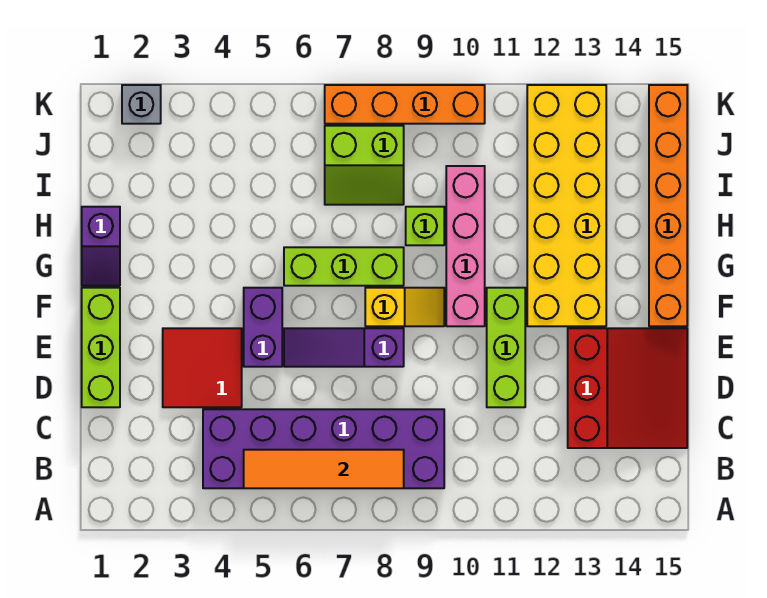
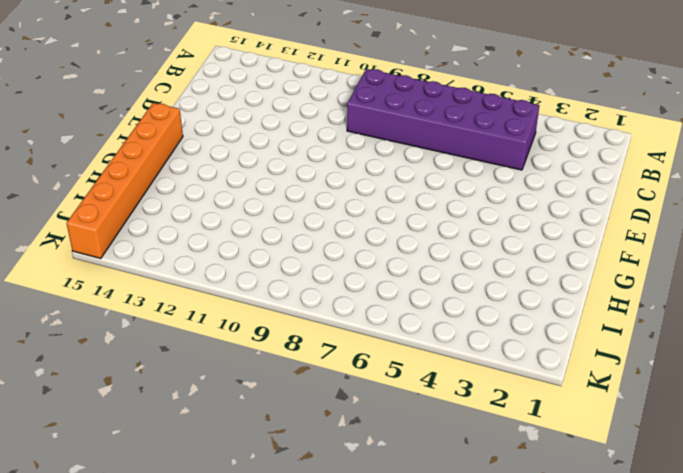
none -> red 3x3 slope [568,328,687,448]
none -> lime 1x3 brick [82,288,120,407]
none -> red 2x2 tile [163,328,242,407]

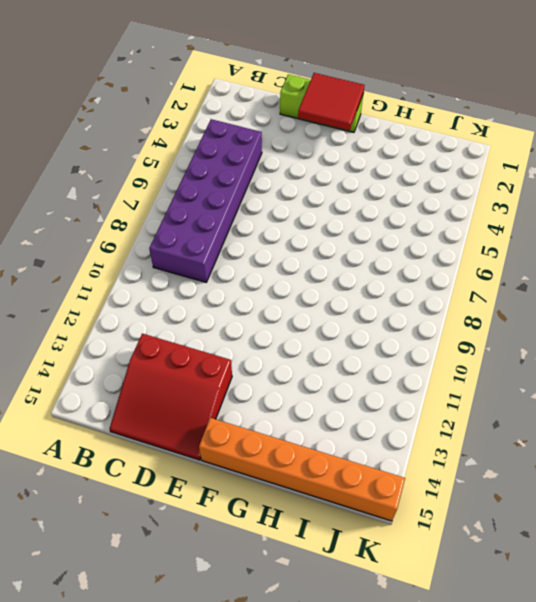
red 2x2 tile [298,73,365,130] -> red 2x2 tile moved to [163,328,242,407]
none -> lime 1x3 brick [487,288,525,407]
none -> purple 1x2 brick [244,288,282,367]
none -> purple 1x3 slope [284,328,404,367]

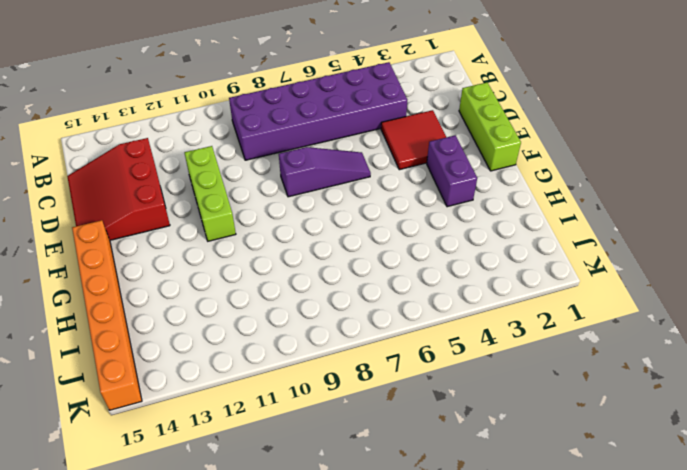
purple 1x2 brick [427,135,477,207] -> purple 1x2 brick moved to [244,288,282,367]
none -> yellow 1x2 slope [365,288,444,326]
none -> pink 1x4 brick [446,166,485,326]
none -> yellow 2x6 brick [527,85,606,326]

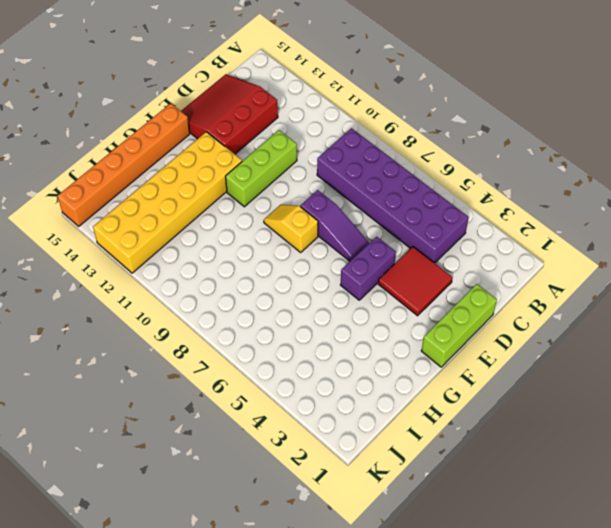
none -> pink 1x4 brick [446,166,485,326]
none -> purple 1x2 slope [82,207,120,286]
none -> lime 1x3 brick [284,247,404,286]

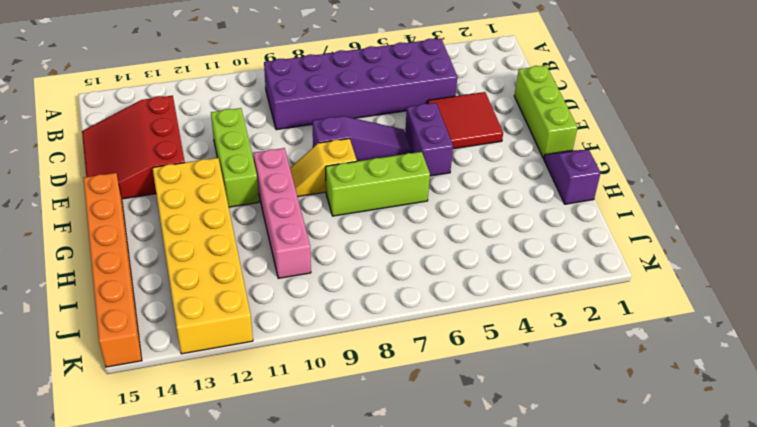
none -> lime 1x1 brick [406,207,444,245]
none -> lime 2x2 slope [325,126,404,205]
none -> grey 1x1 brick [122,85,161,124]

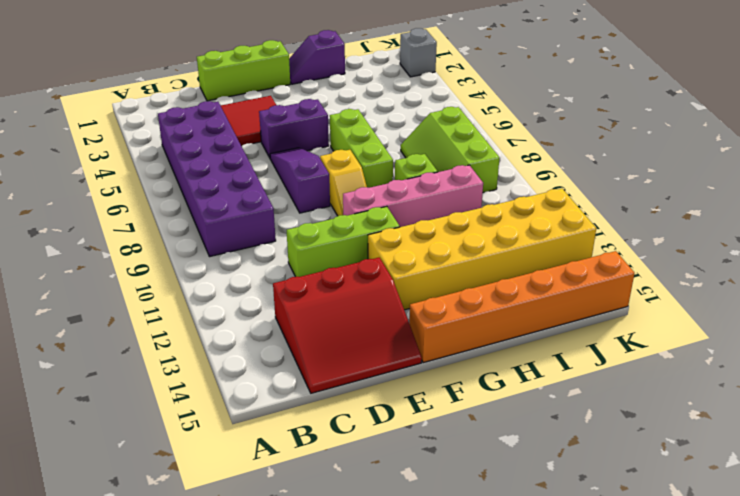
lime 2x3 slope [401,107,499,193] -> lime 2x2 slope [325,126,404,205]
none -> orange 1x4 brick [325,85,485,124]
none -> orange 1x4 tile [244,450,404,488]

